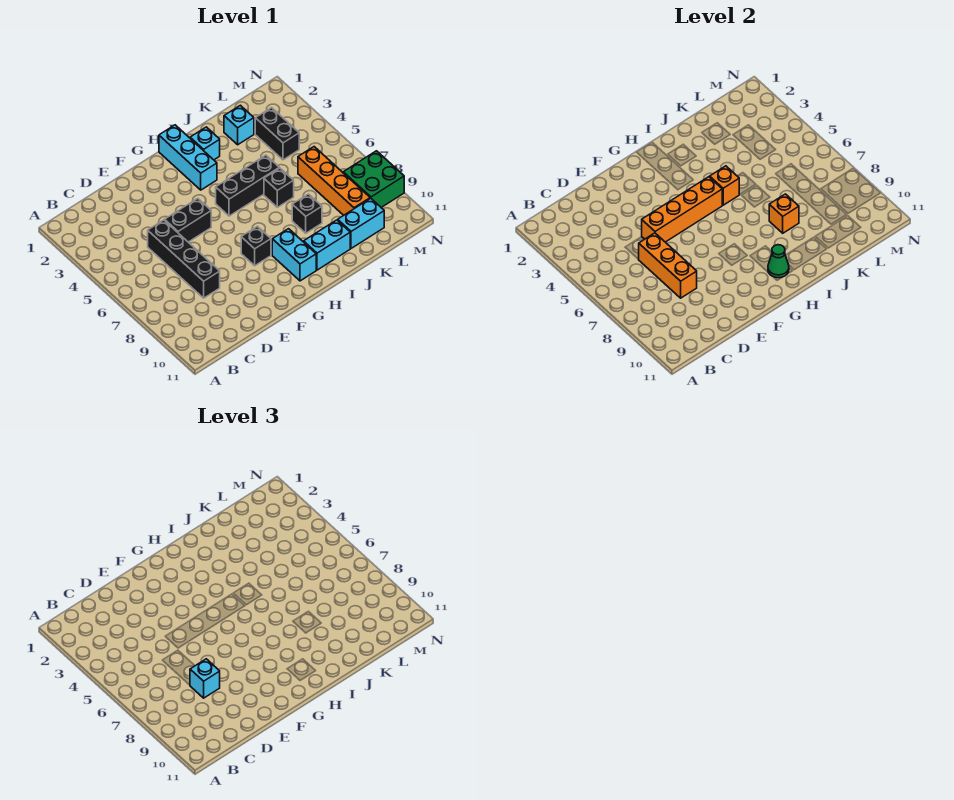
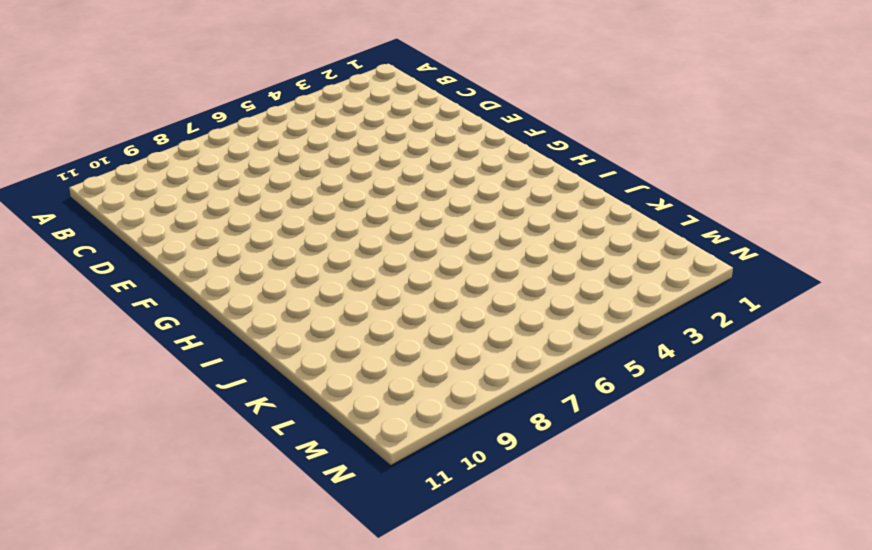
none -> black 1x4 brick [148,220,220,298]
none -> black 1x2 brick [165,198,211,242]
none -> black 1x1 brick [241,226,271,266]

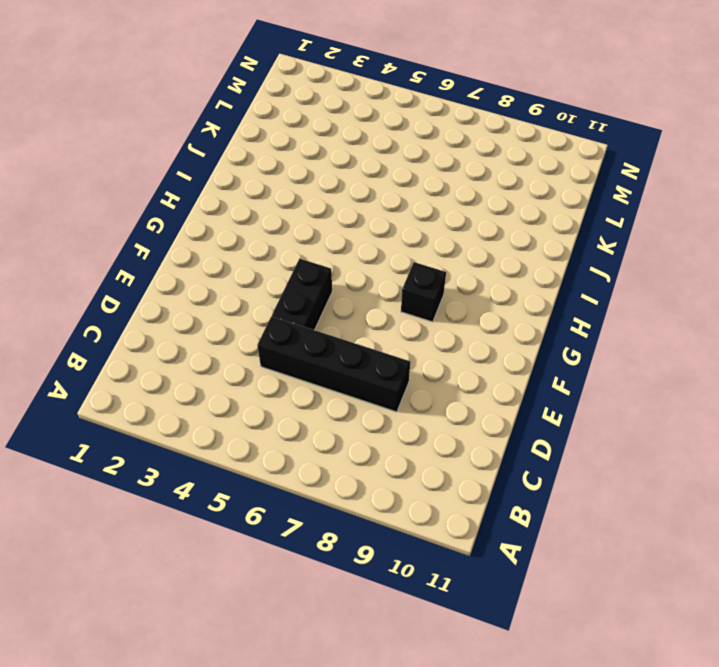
none -> cyan 1x3 brick [159,125,217,190]
none -> black 1x3 brick [216,155,279,216]
none -> cyan 1x2 brick [272,229,316,281]

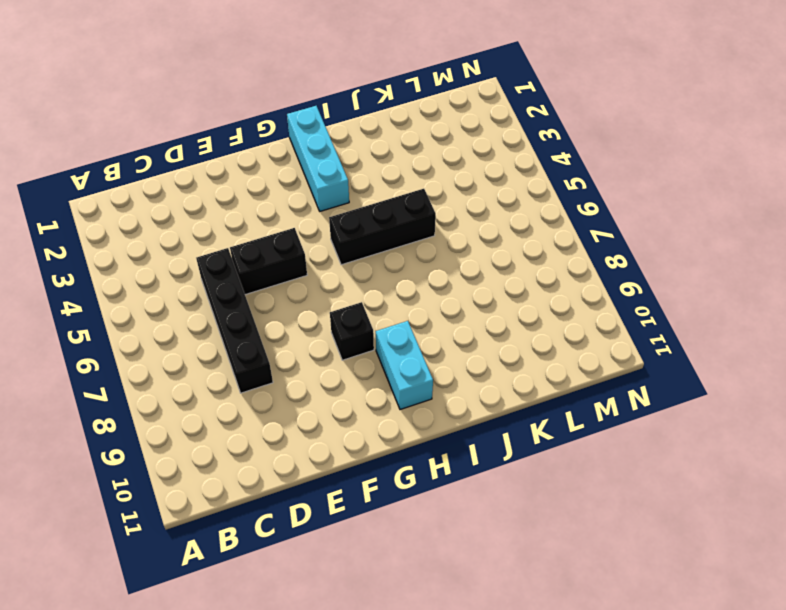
none -> cyan 1x1 brick [190,127,220,160]
none -> cyan 1x2 brick [304,220,350,270]
none -> black 1x1 brick [264,168,294,207]

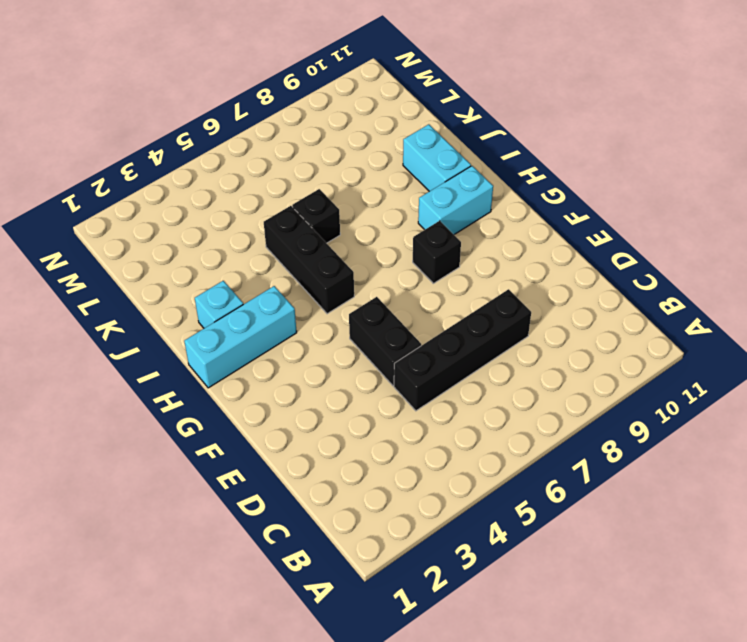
none -> black 1x1 brick [292,194,322,233]
none -> cyan 1x1 brick [224,105,254,145]
none -> cyan 1x2 brick [338,198,384,248]

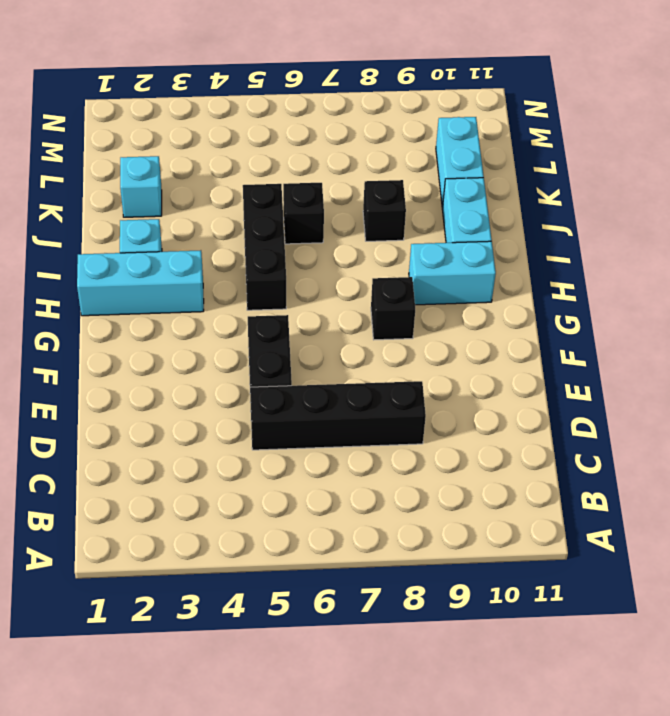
none -> black 1x2 brick [255,108,299,160]
none -> orange 1x4 brick [298,147,370,215]
none -> green 2x2 brick [343,151,404,207]

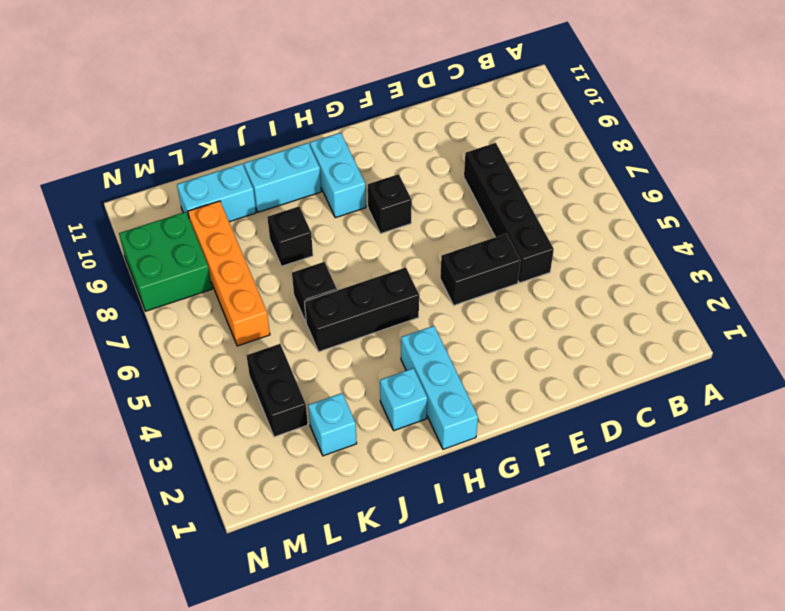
none -> orange 1x3 brick [639,233,697,298]
none -> orange 1x4 brick [642,177,722,242]
none -> green 1x1 cone [768,245,789,278]

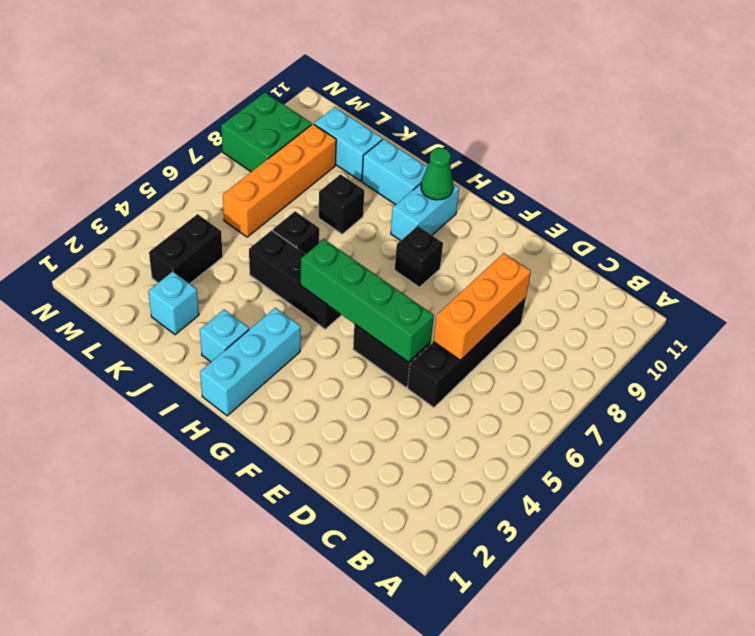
green 1x4 brick [301,239,434,362] -> orange 1x4 brick [642,177,722,242]
none -> orange 1x1 brick [710,166,739,205]
none -> orange 1x1 brick [769,194,799,233]
none -> cyan 1x1 brick [190,659,220,698]

